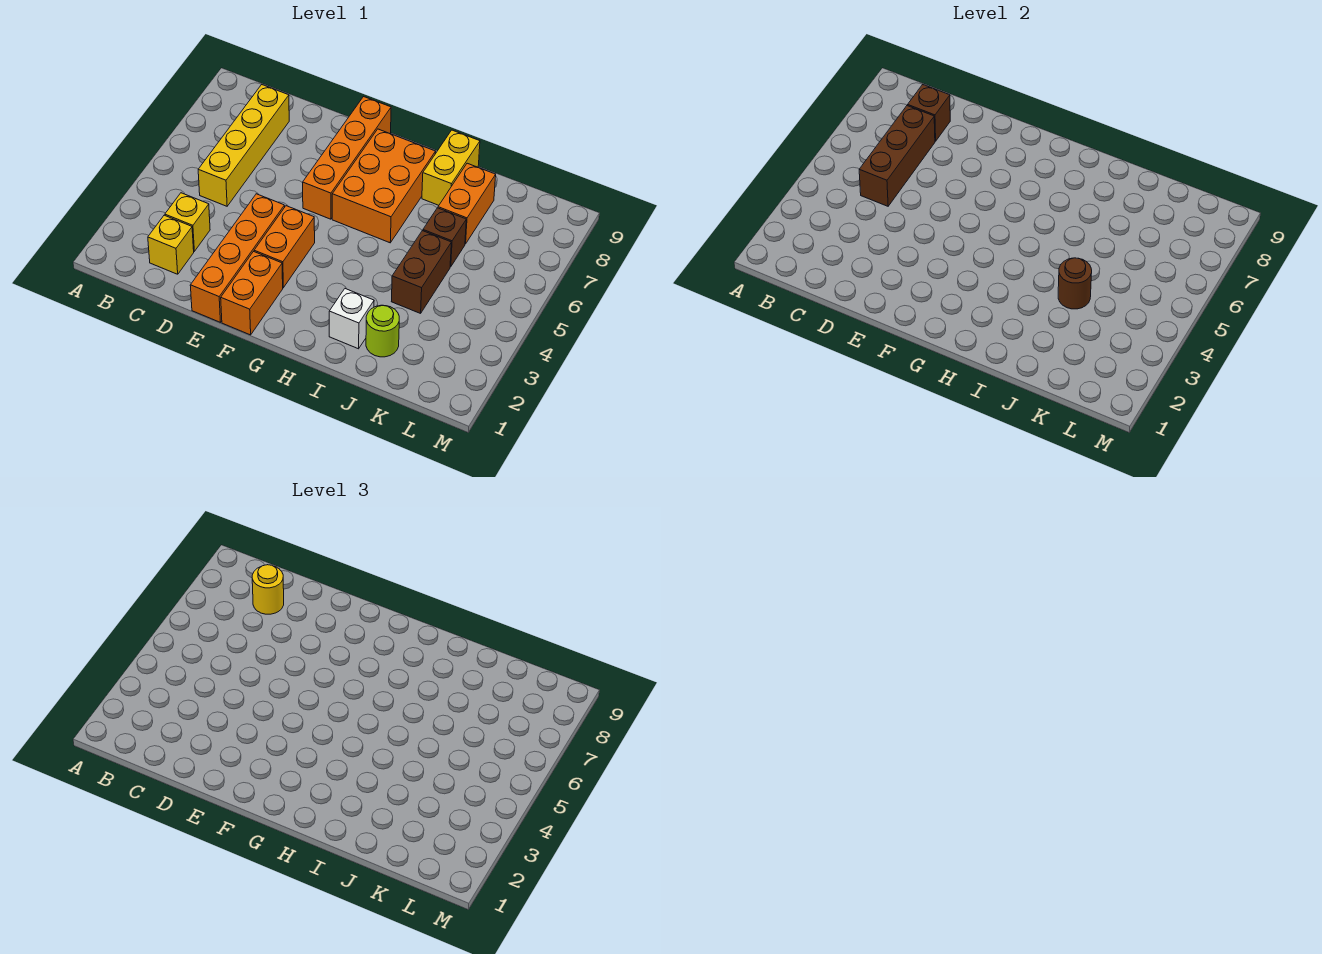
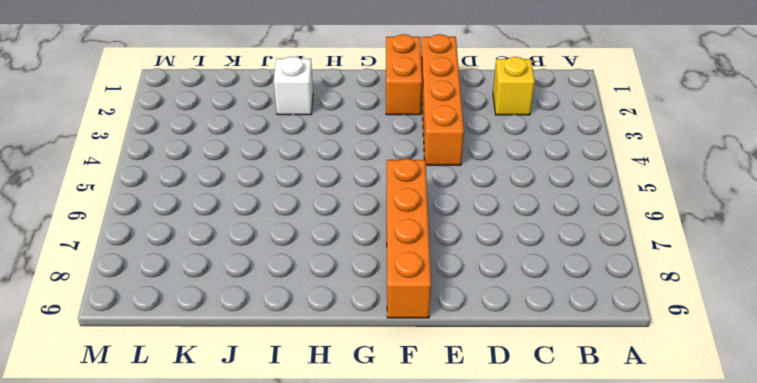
none -> yellow 1x1 brick [165,193,210,251]
none -> yellow 1x4 brick [198,84,289,206]
none -> orange 1x2 brick [254,206,315,288]

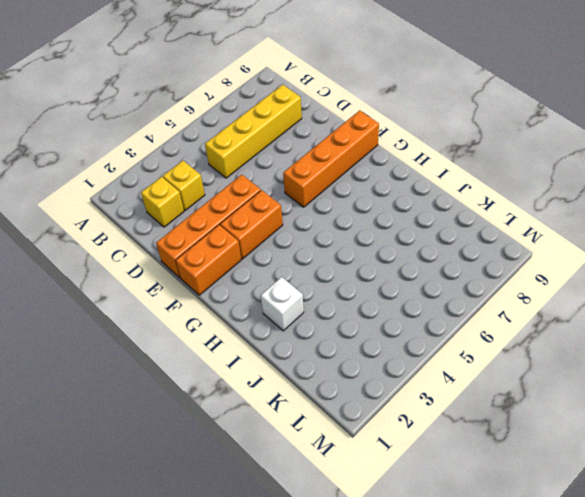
none -> orange 2x3 brick [332,129,436,243]
none -> yellow 1x2 brick [422,130,480,205]
none -> lime 1x1 round brick [366,305,399,357]

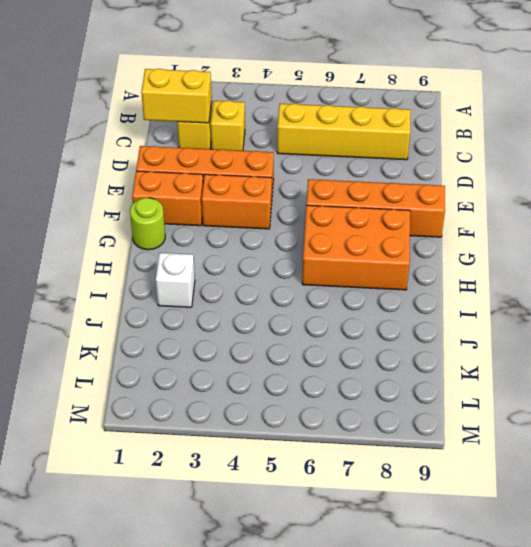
yellow 1x2 brick [141,69,212,123] -> yellow 1x2 brick moved to [422,130,480,205]
lime 1x1 round brick [130,198,165,250] -> lime 1x1 round brick moved to [366,305,399,357]
none -> brown 1x2 brick [391,231,451,313]
none -> brown 1x1 brick [423,208,466,267]
none -> orange 1x2 brick [438,163,496,244]

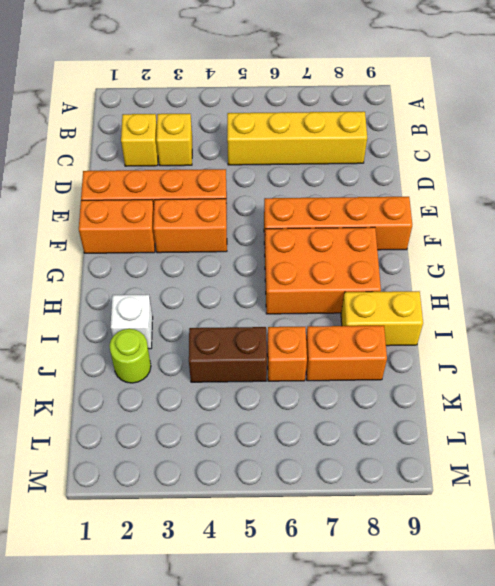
orange 1x1 brick [267,327,307,381] -> brown 1x1 brick [423,208,466,267]
none -> brown 1x3 brick [859,106,935,206]
none -> brown 1x1 brick [908,84,950,141]
none -> brown 1x1 round brick [1058,258,1092,309]

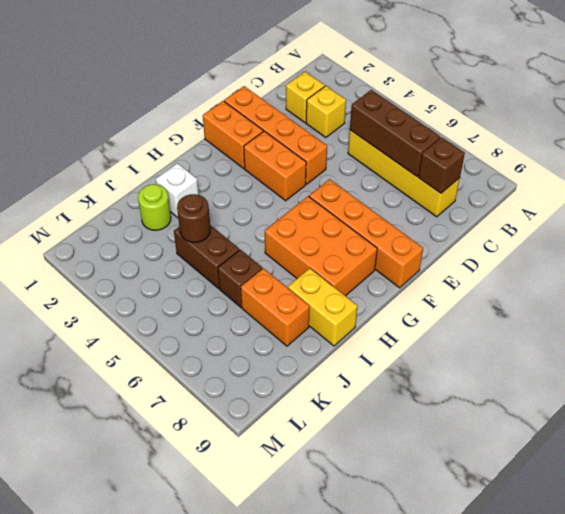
none -> yellow 1x1 round brick [252,565,284,614]

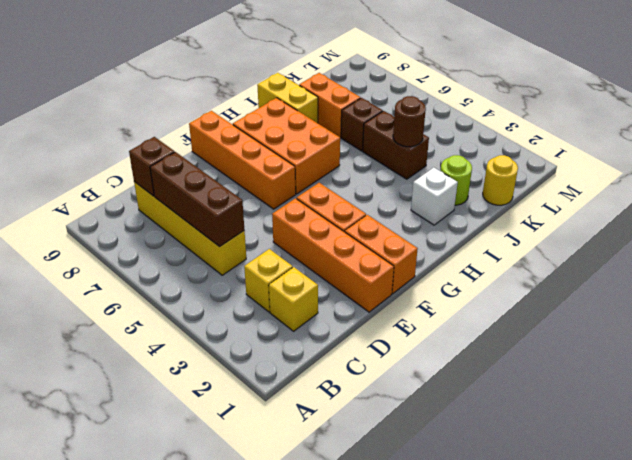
yellow 1x1 round brick [483,155,518,205] -> yellow 1x1 round brick moved to [252,565,284,614]

